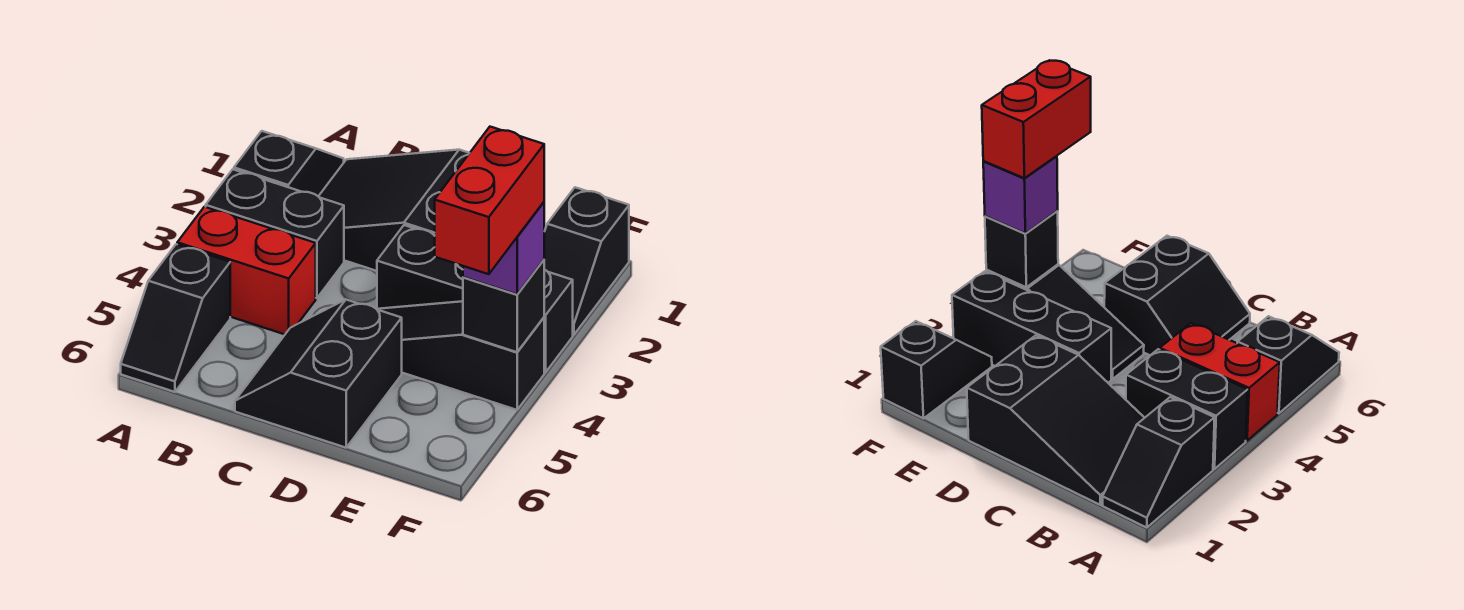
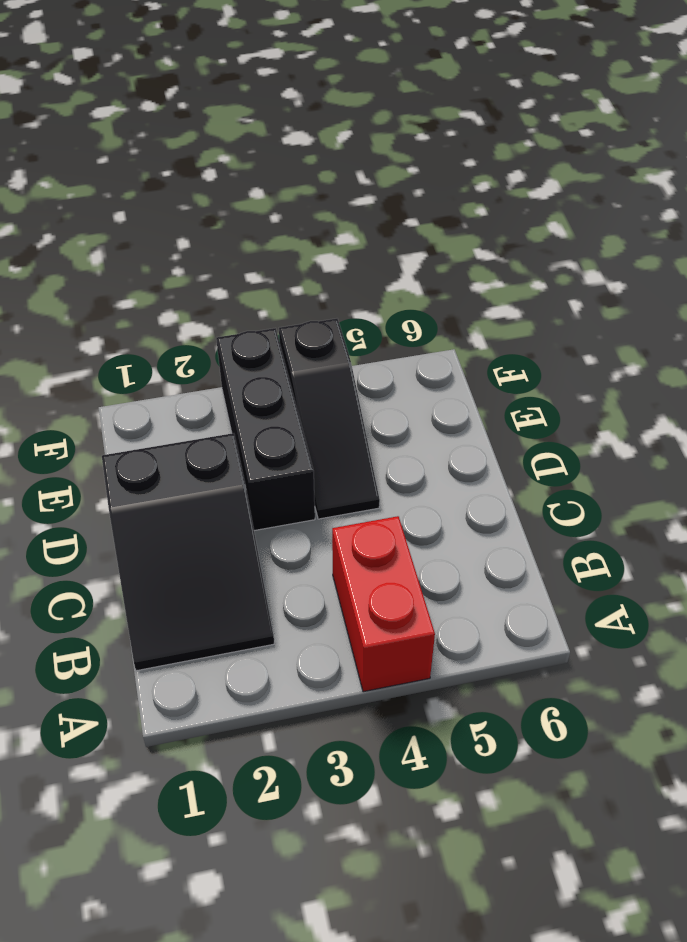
none -> black 1x2 slope [234,131,344,196]
none -> black 1x2 brick [206,169,344,298]
none -> black 1x2 slope [121,244,230,392]

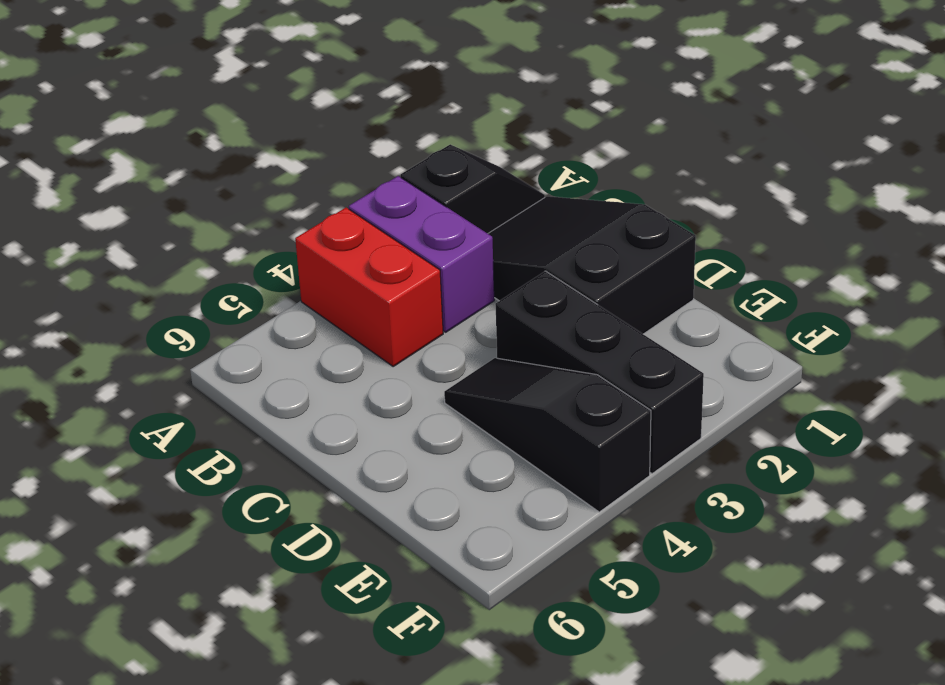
purple 1x2 brick [349,176,494,332] -> black 1x2 brick [206,169,344,298]
none -> black 1x2 slope [121,244,230,392]
none -> black 2x2 slope [235,300,402,448]
none -> black 1x2 slope [544,187,629,335]

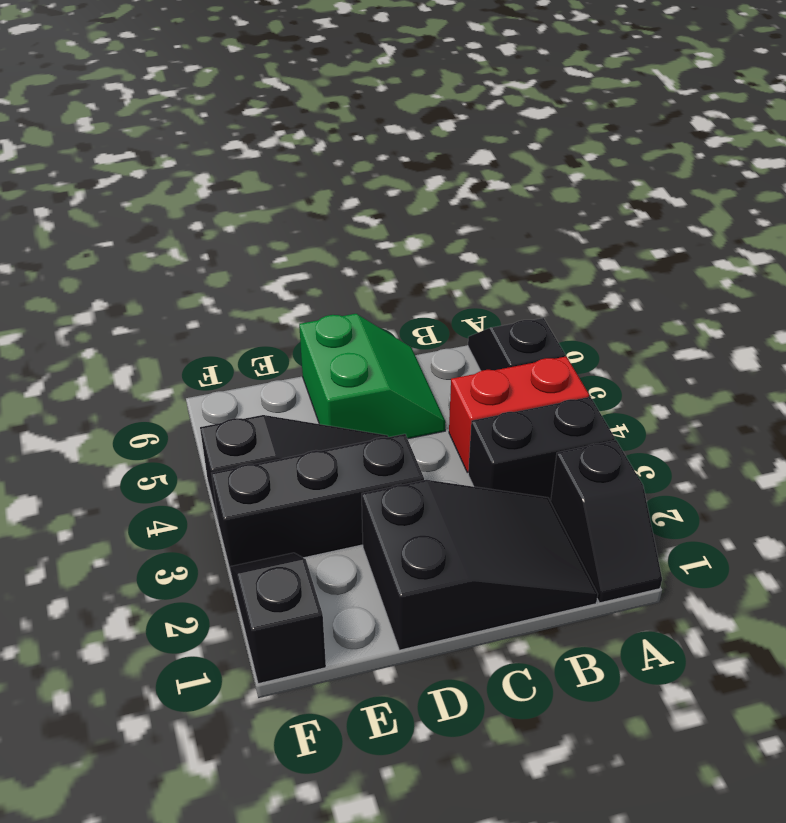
green 2x2 slope [299,314,446,439] -> black 2x2 slope [235,300,402,448]
none -> black 1x1 brick [463,260,544,352]
none -> purple 1x1 brick [463,202,544,294]
none -> red 1x2 brick [435,127,544,274]

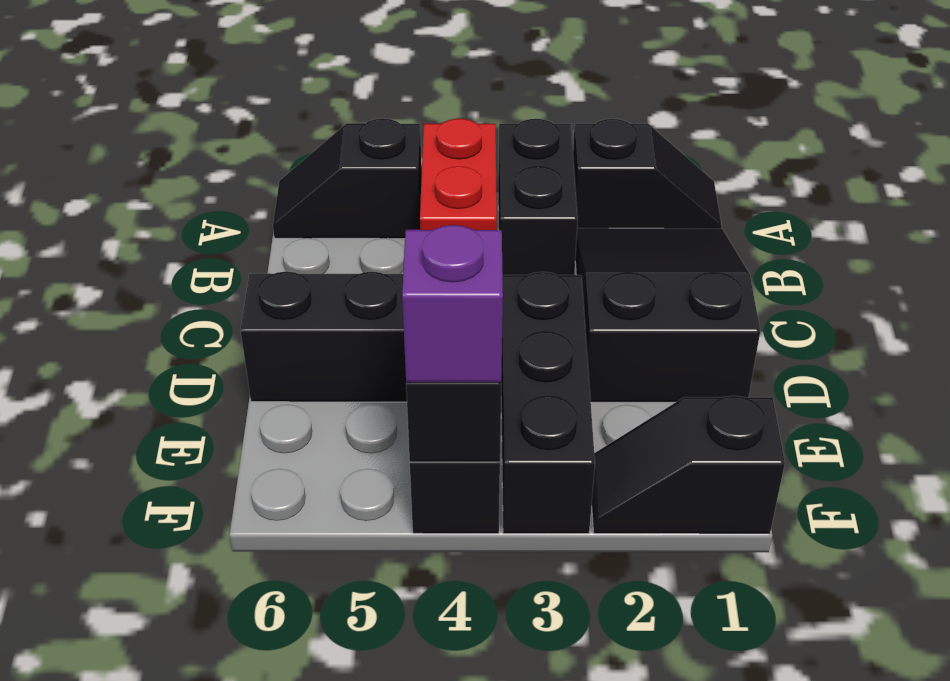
none -> red 1x2 brick [435,127,544,274]

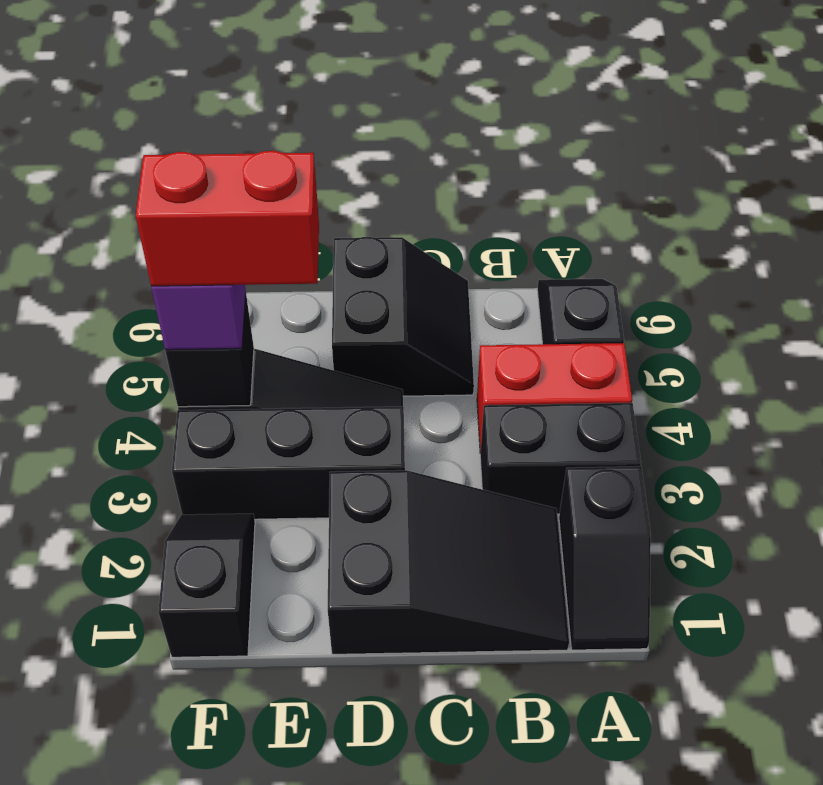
red 1x2 brick [136,151,319,286] -> red 1x2 brick turned to [435,127,544,274]

